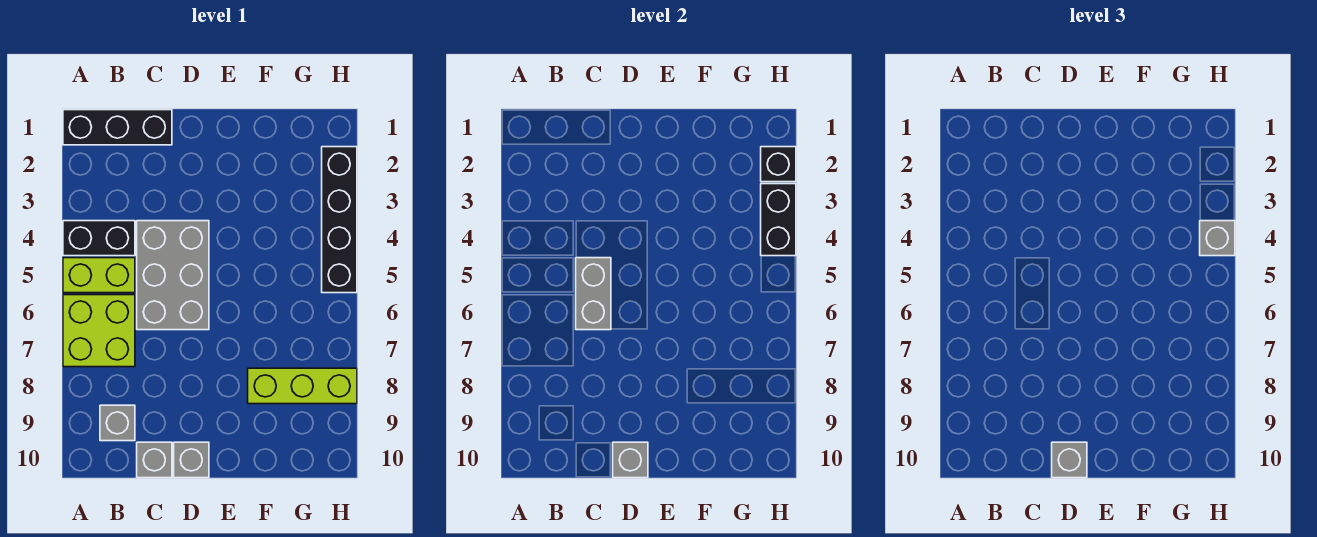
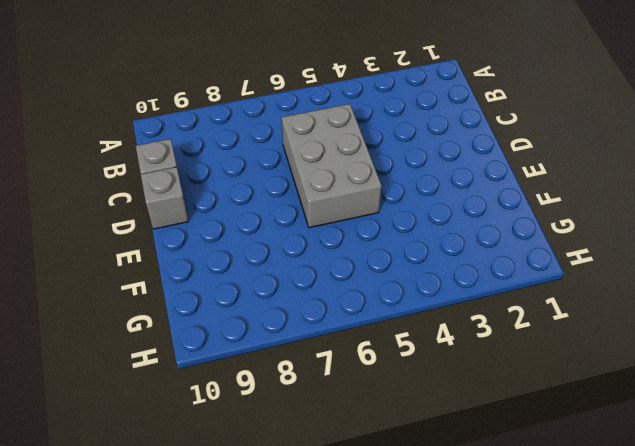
grey 2x3 brick [282,104,382,228] -> grey 2x3 brick turned to [137,221,209,330]
none -> black 1x3 brick [63,110,172,145]
none -> black 1x2 brick [63,221,135,256]
none -> lime 1x2 brick [63,258,135,293]

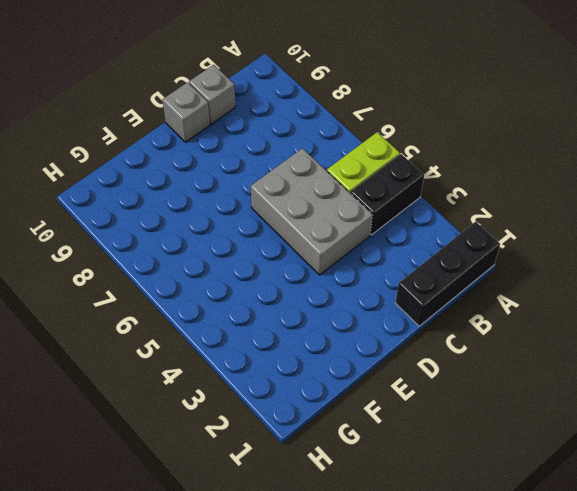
none -> lime 2x2 brick [63,295,135,367]
none -> grey 1x1 brick [100,405,135,441]
none -> lime 1x3 brick [248,368,357,404]

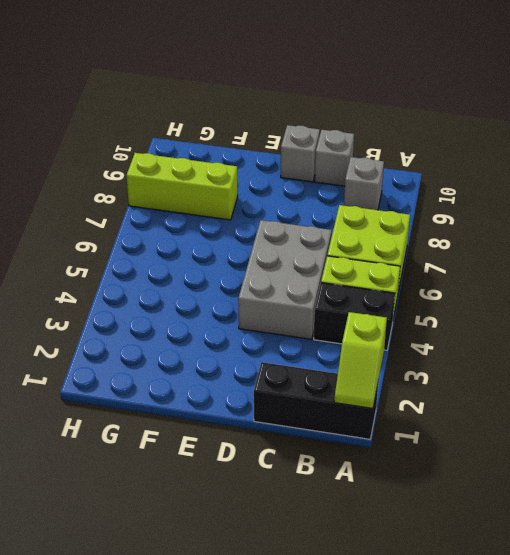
lime 1x2 slope [334,312,387,409] -> none
none -> black 1x4 brick [322,147,357,293]
none -> grey 1x2 brick [576,258,611,330]
none -> grey 1x1 brick [613,442,648,478]

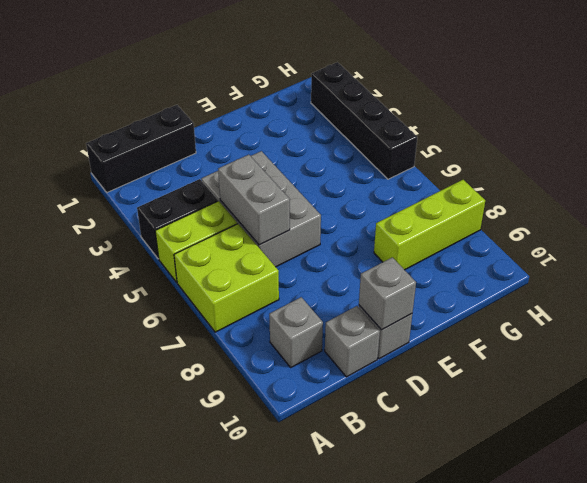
none -> black 1x1 brick [761,147,796,182]
none -> black 1x2 brick [761,184,796,256]
none -> grey 1x1 brick [1052,442,1087,478]

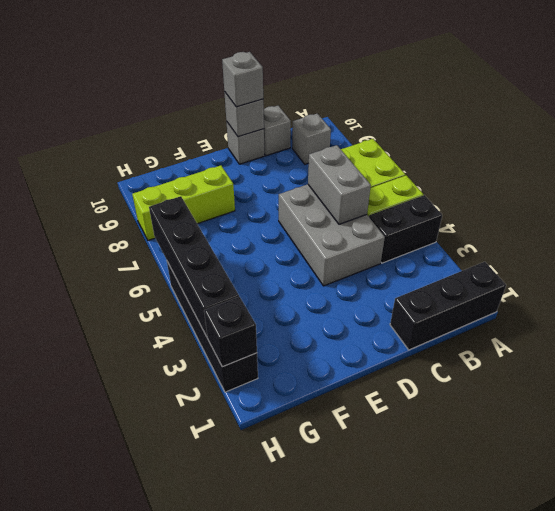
black 1x4 brick [149,196,239,336] -> black 1x2 brick [761,184,796,256]
none -> grey 1x1 brick [1200,221,1235,256]

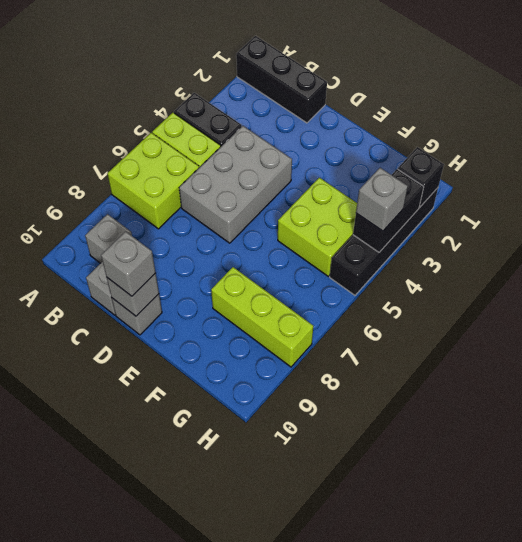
lime 2x2 brick [278,178,357,276] -> none
none -> grey 1x2 brick [576,258,611,330]

